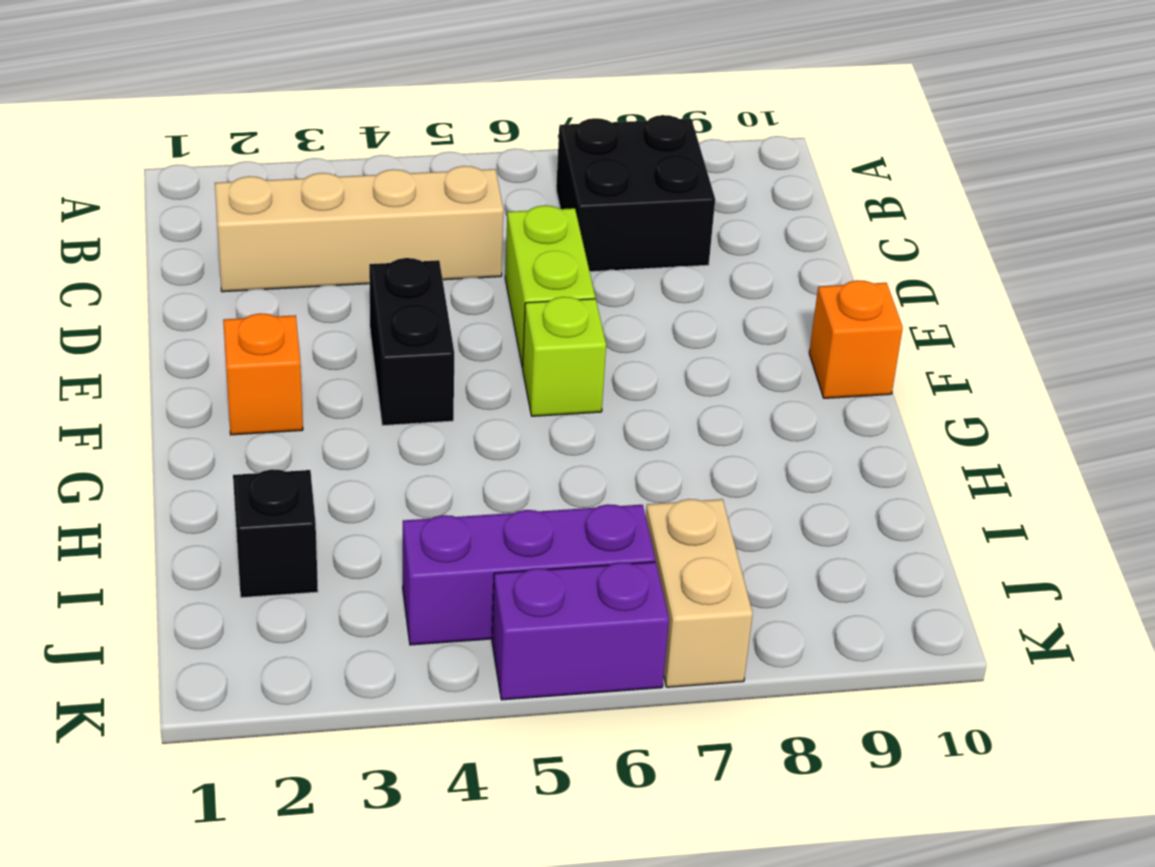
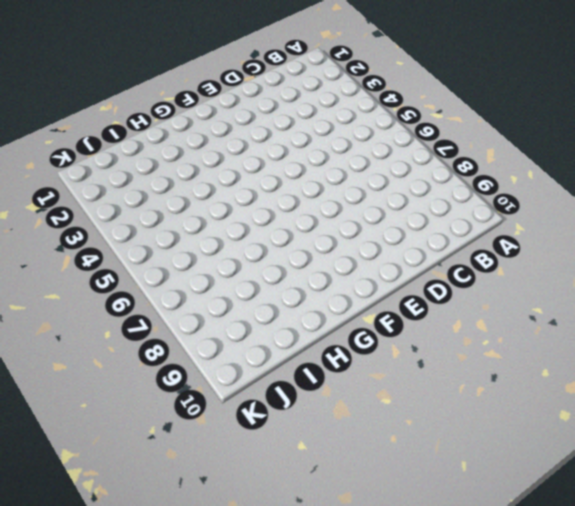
none -> black 2x2 brick [556,115,715,272]
none -> tan 1x4 brick [215,166,503,292]

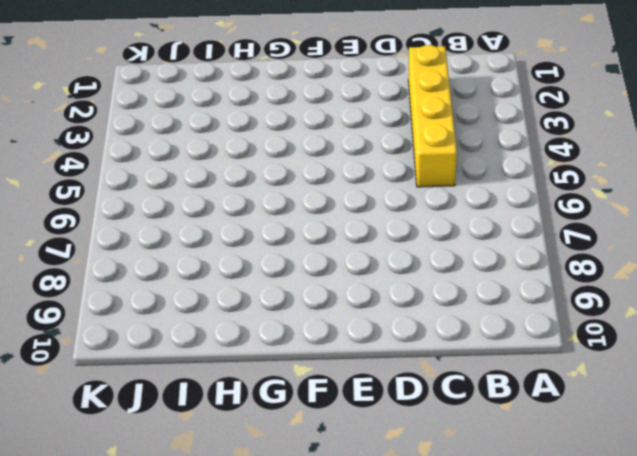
yellow 1x4 brick [408,45,457,187] -> tan 1x4 brick [215,166,503,292]
none -> black 2x2 brick [556,115,715,272]
none -> lime 1x2 brick [505,206,595,367]

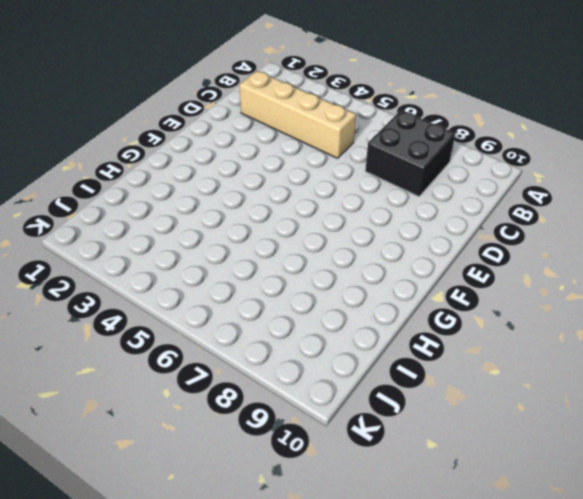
none -> lime 1x2 brick [505,206,595,367]
none -> black 1x2 brick [369,258,454,426]

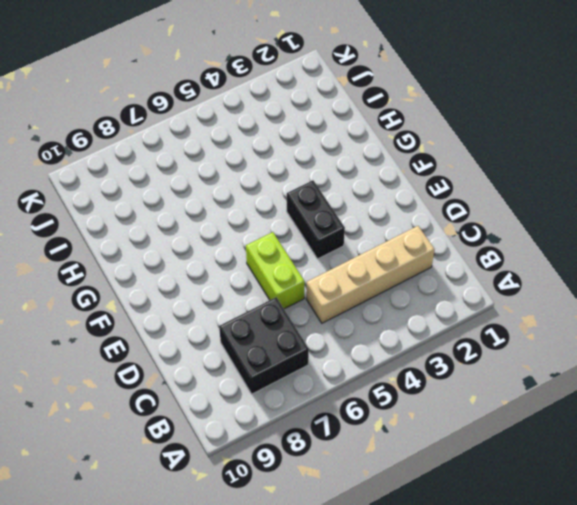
none -> orange 1x1 brick [223,314,303,435]
none -> lime 1x1 brick [522,297,606,416]

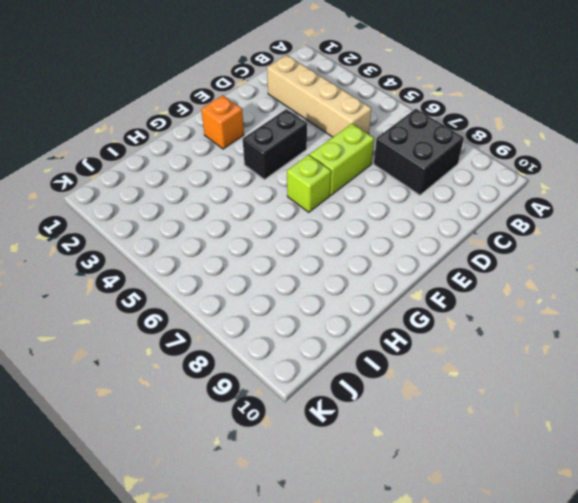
none -> orange 1x1 brick [809,280,903,398]
none -> black 1x1 brick [233,469,318,598]

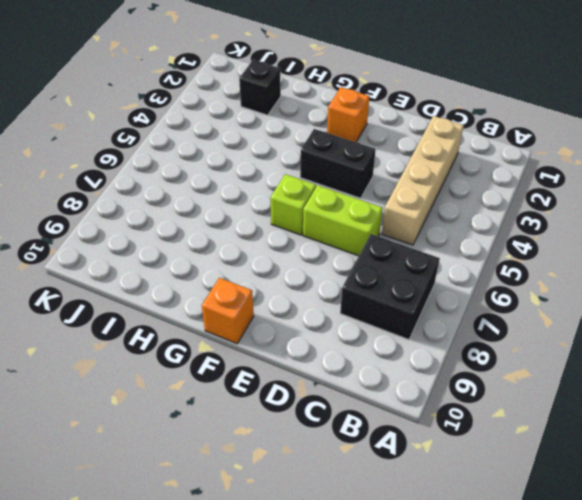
none -> purple 1x3 brick [403,504,655,645]
none -> tan 1x2 brick [646,499,753,687]

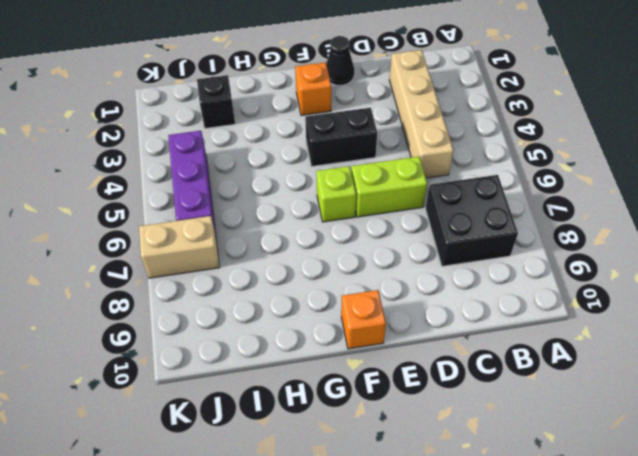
black 1x1 cone [326,36,354,85] -> none
none -> purple 1x2 brick [492,562,669,700]

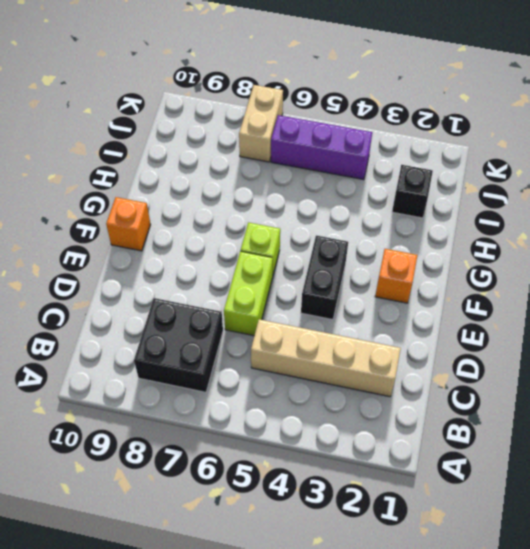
none -> purple 1x2 brick [492,562,669,700]

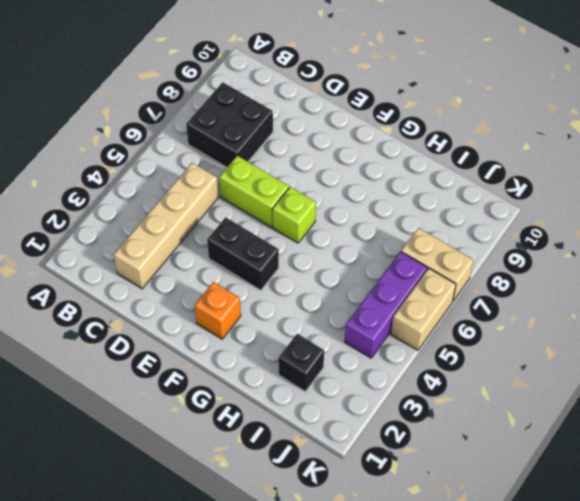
tan 1x2 brick [391,268,456,350] -> purple 1x2 brick [492,562,669,700]
none -> orange 1x1 brick [809,280,903,398]

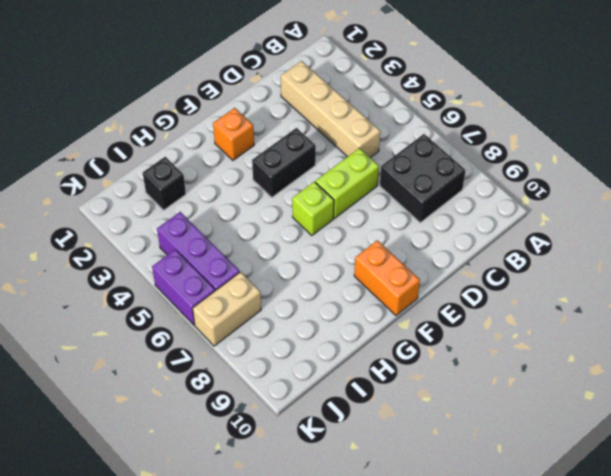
orange 1x2 brick [354,240,420,316] -> orange 1x1 brick [809,280,903,398]

